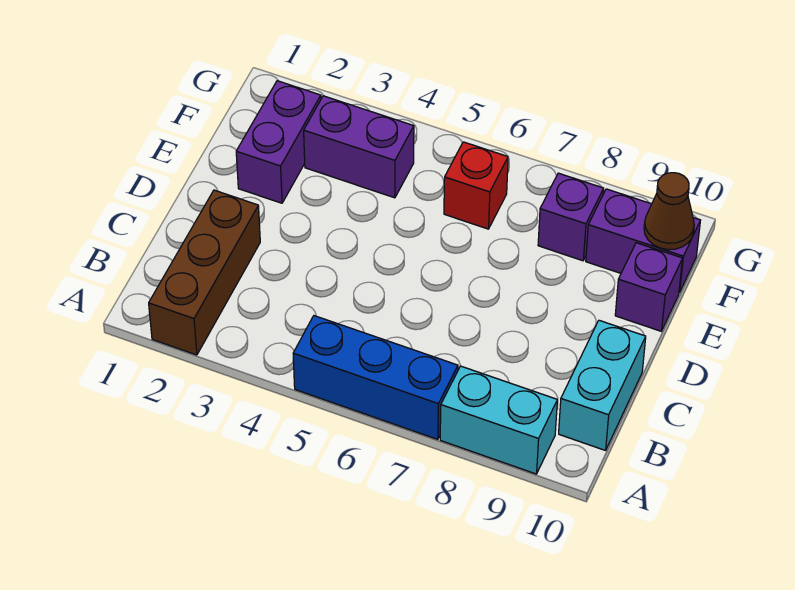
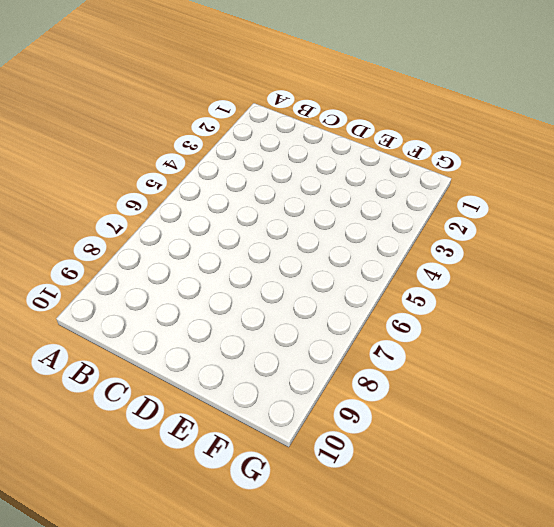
none -> brown 1x3 brick [149,190,260,355]
none -> blue 1x3 brick [293,316,458,439]

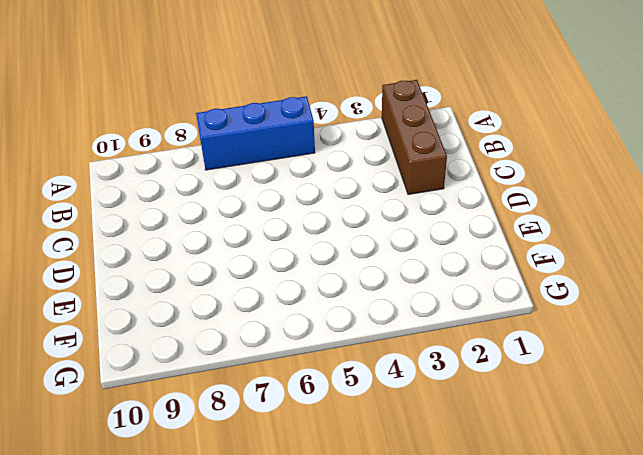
none -> cyan 1x2 brick [440,366,557,474]
none -> cyan 1x2 brick [559,320,646,450]

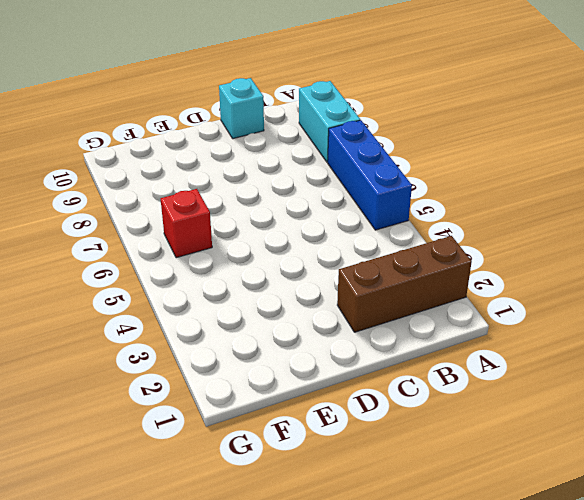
cyan 1x1 brick [219,78,264,139] -> cyan 1x2 brick [559,320,646,450]
none -> purple 1x2 brick [236,81,321,203]
none -> purple 1x1 brick [615,243,683,331]

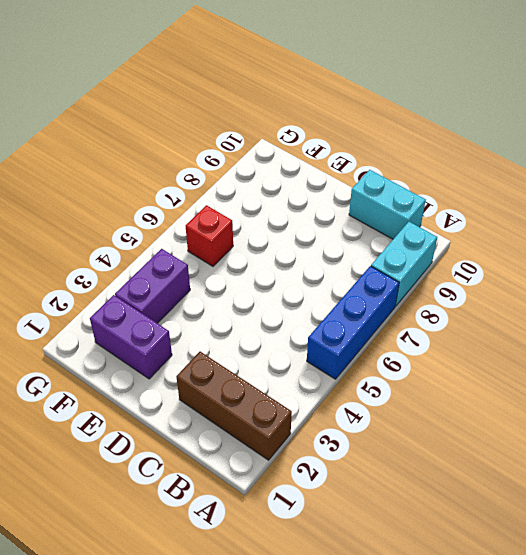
none -> purple 1x1 brick [615,243,683,331]
none -> purple 1x1 brick [538,173,604,261]

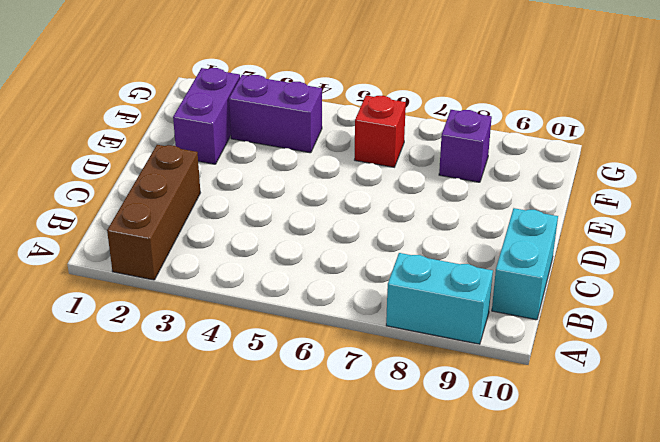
none -> blue 1x3 brick [293,316,458,439]
none -> purple 1x1 brick [615,243,683,331]

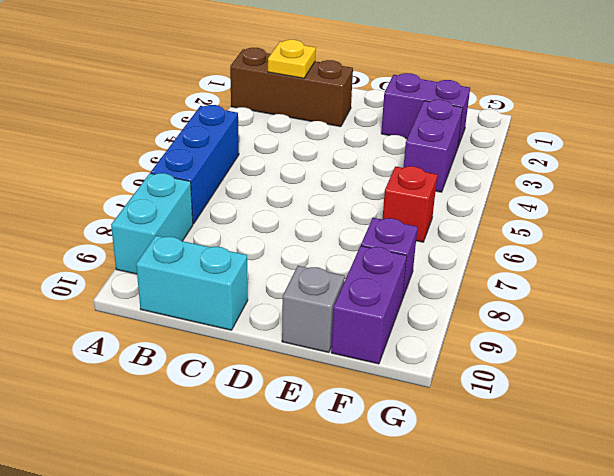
yellow 1x1 plate [268,40,316,78] -> none
grey 1x1 brick [282,266,345,353] -> purple 1x1 brick [615,243,683,331]
none -> brown 1x1 cone [644,173,694,250]

